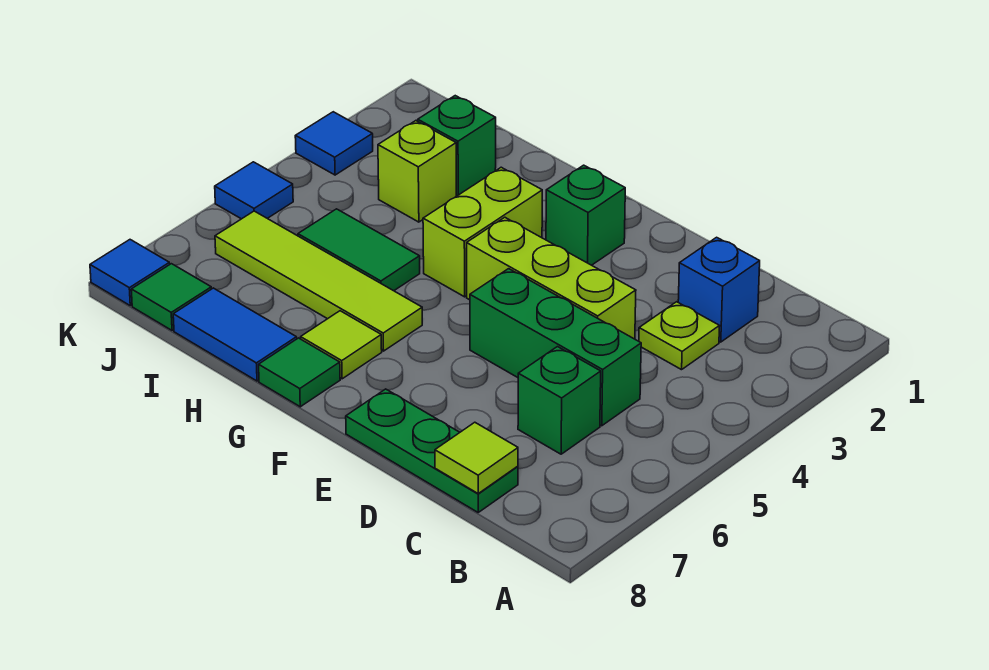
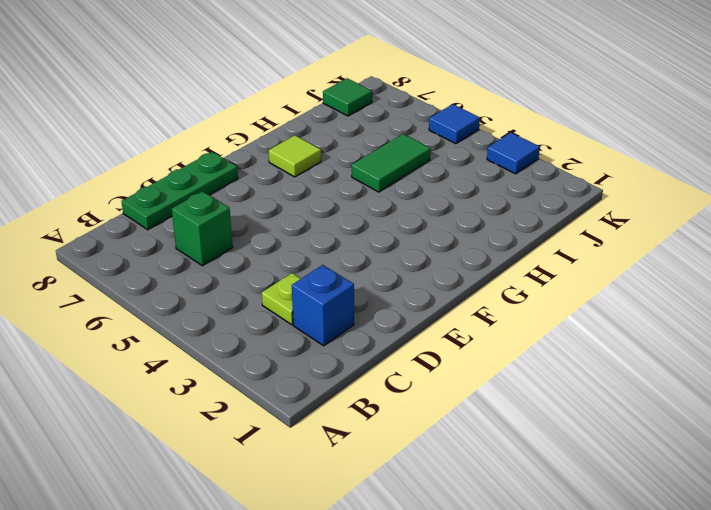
none -> green 1x3 brick [470,269,641,426]
none -> lime 1x3 brick [467,217,636,339]
none -> green 1x1 brick [546,165,625,265]

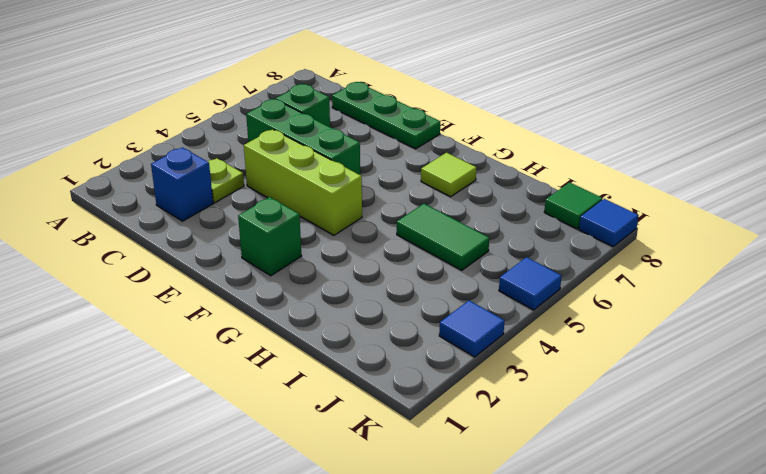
none -> lime 1x2 brick [423,167,542,297]
none -> lime 1x4 tile [215,211,422,351]
none -> green 1x1 tile [259,338,340,407]

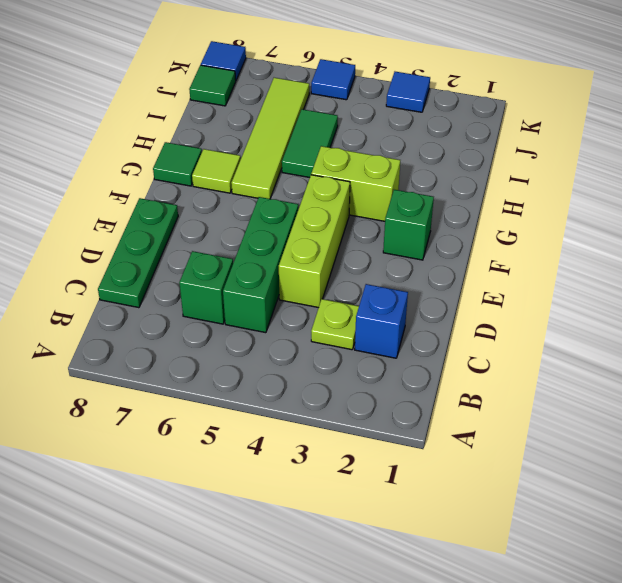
none -> blue 1x2 tile [173,288,297,381]
none -> green 1x1 brick [418,96,496,196]
none -> lime 1x1 brick [378,121,456,222]

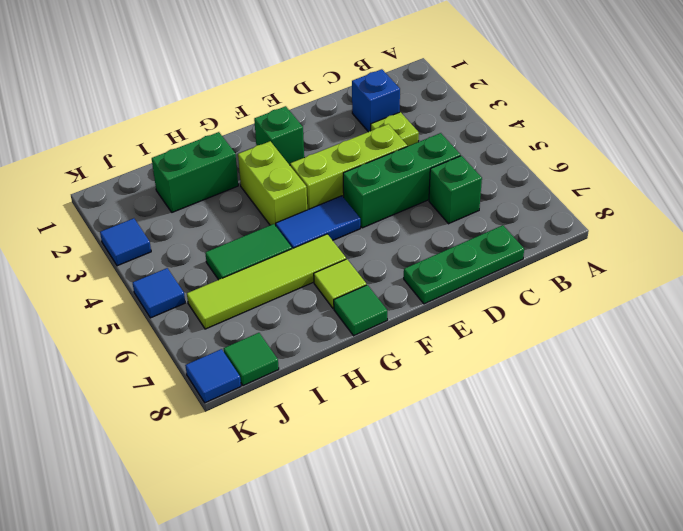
blue 1x2 tile [276,196,360,249] -> blue 1x2 tile moved to [173,288,297,381]
green 1x2 brick [152,132,238,212] -> green 1x1 brick [418,96,496,196]
none -> lime 1x1 brick [378,121,456,222]
none -> lime 1x1 tile [435,422,518,493]

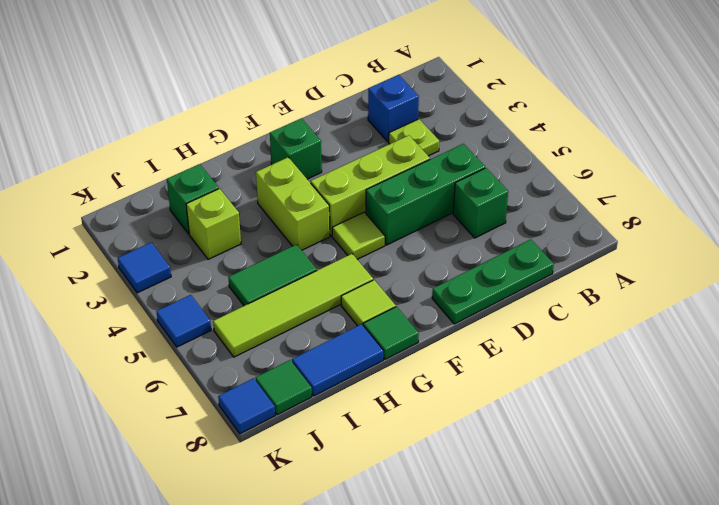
lime 1x1 tile [332,212,385,259] -> lime 1x1 tile moved to [435,422,518,493]

